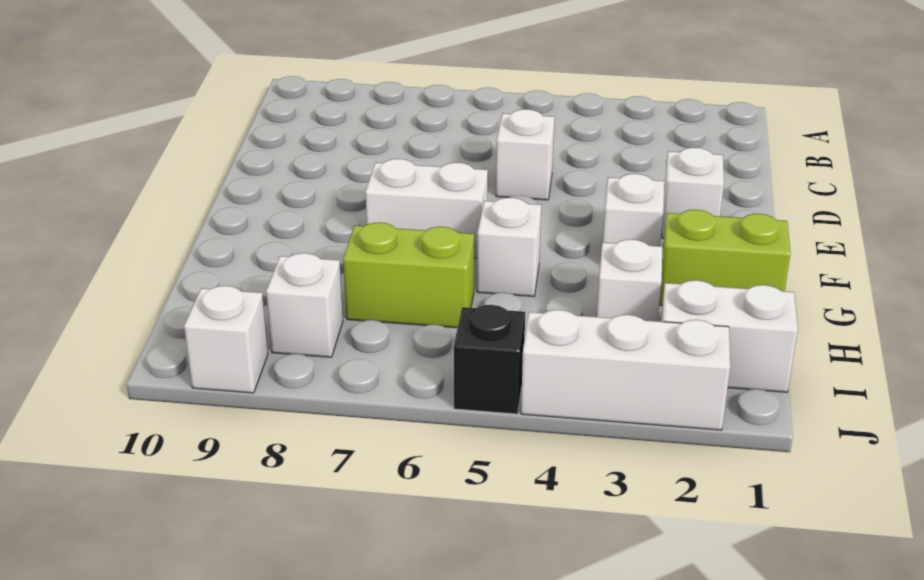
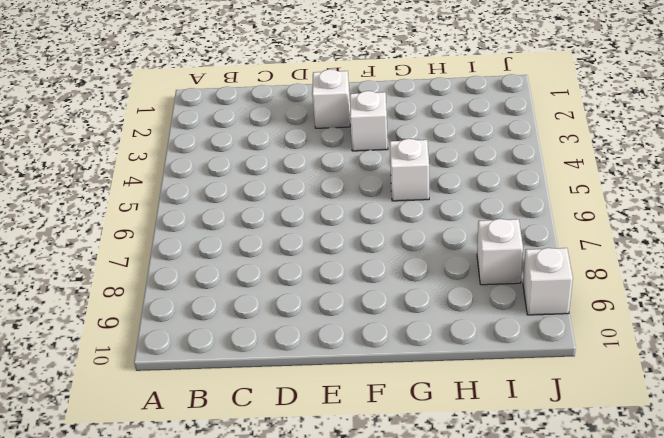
none -> white 1x1 brick [496,109,555,200]
none -> white 1x2 brick [365,159,488,258]
none -> lime 1x2 brick [660,210,790,306]

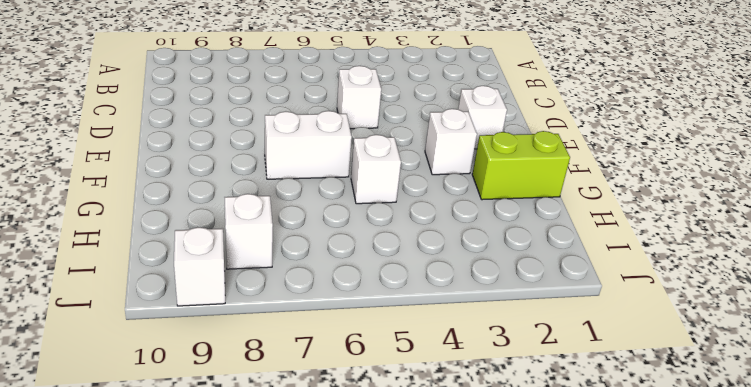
none -> white 1x1 brick [597,239,662,321]
none -> lime 1x2 brick [343,222,474,328]
none -> white 1x2 brick [661,280,798,392]

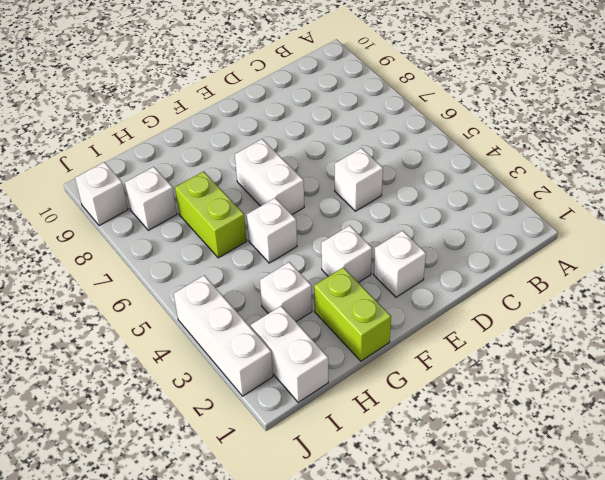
none -> black 1x1 brick [454,305,525,414]

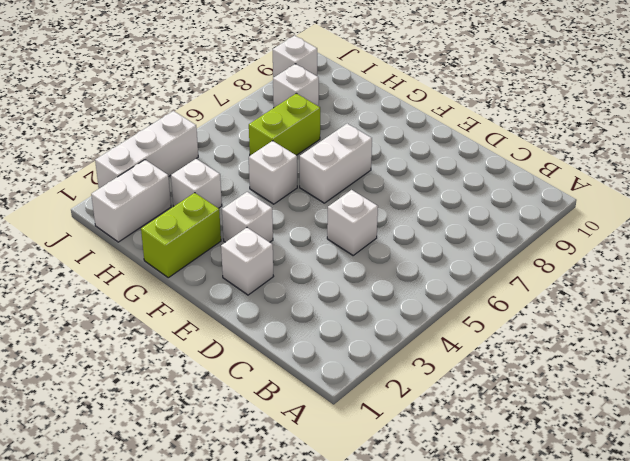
none -> black 1x1 brick [454,305,525,414]

